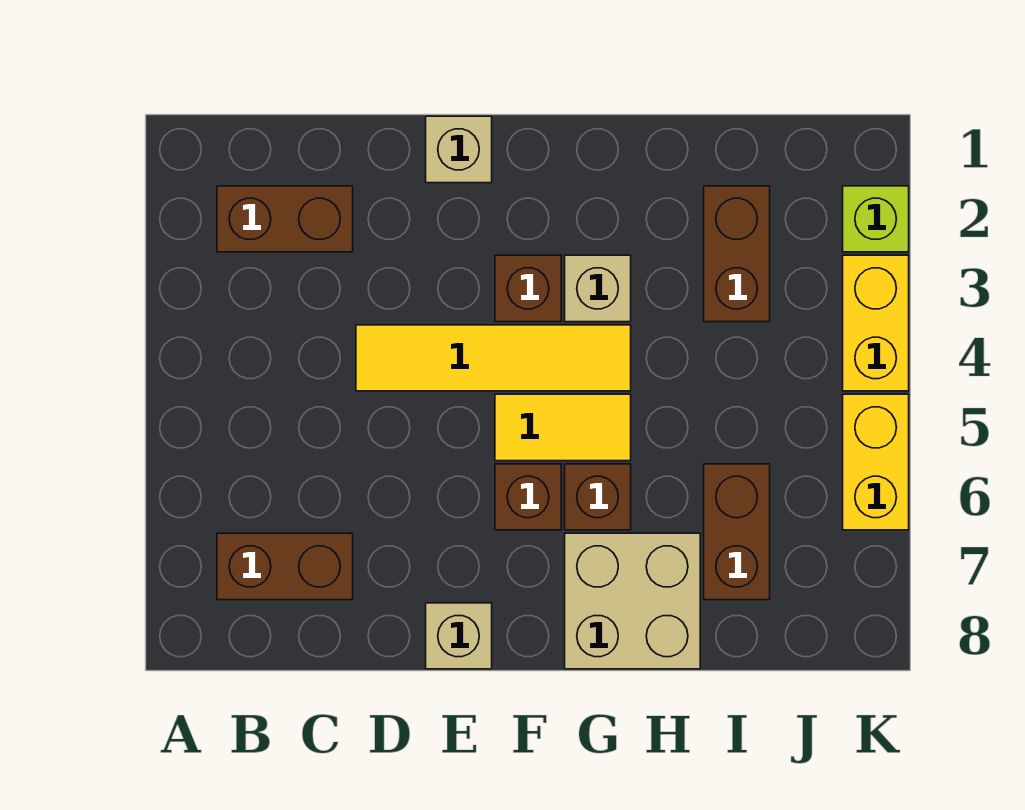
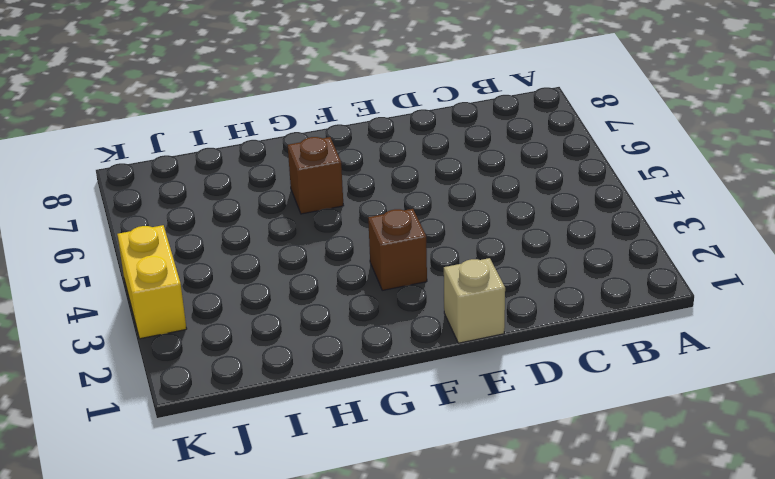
none -> brown 1x2 brick [217,186,353,252]
none -> brown 1x2 brick [217,533,353,600]
none -> yellow 1x4 tile [356,325,631,391]

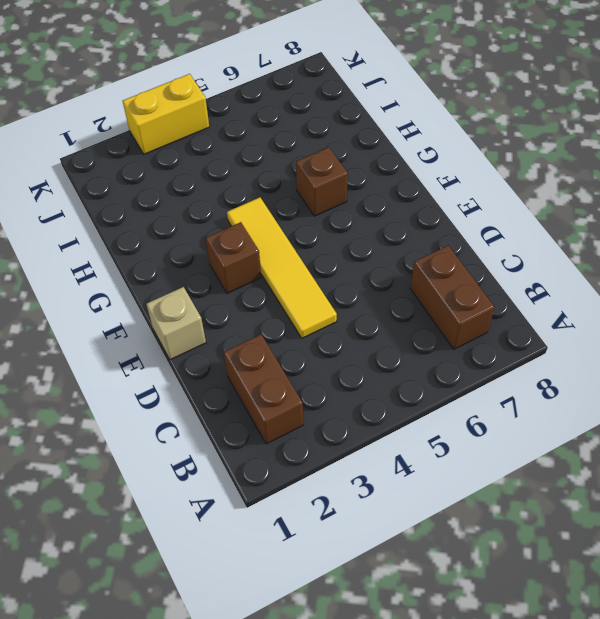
none -> tan 1x1 brick [426,603,492,669]
none -> yellow 1x2 tile [495,394,631,461]
none -> brown 1x1 brick [495,464,561,530]

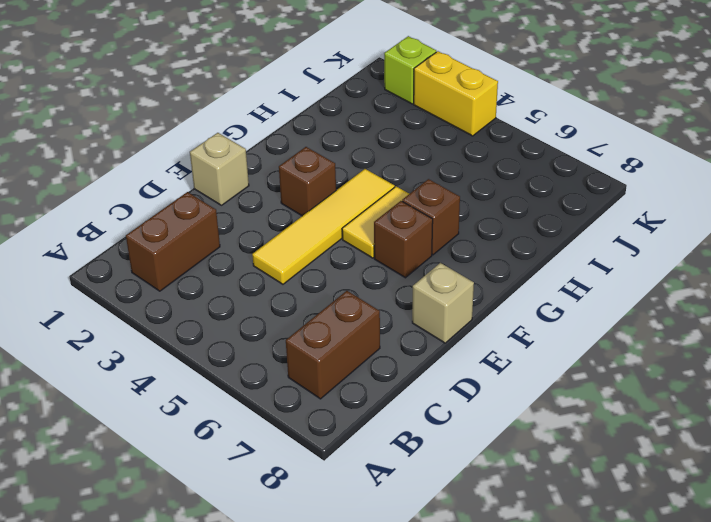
none -> tan 1x1 brick [565,255,631,322]
none -> tan 2x2 brick [565,533,700,669]
none -> brown 1x2 brick [704,186,770,322]

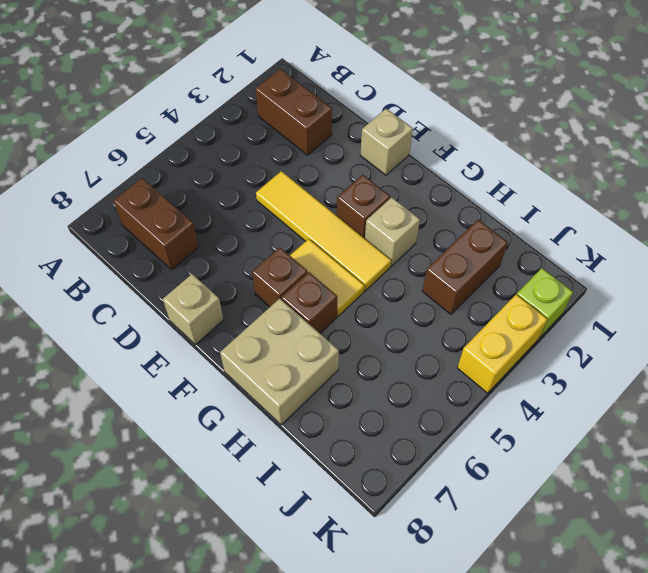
none -> brown 1x2 brick [704,464,770,600]
none -> yellow 1x2 brick [843,394,909,530]

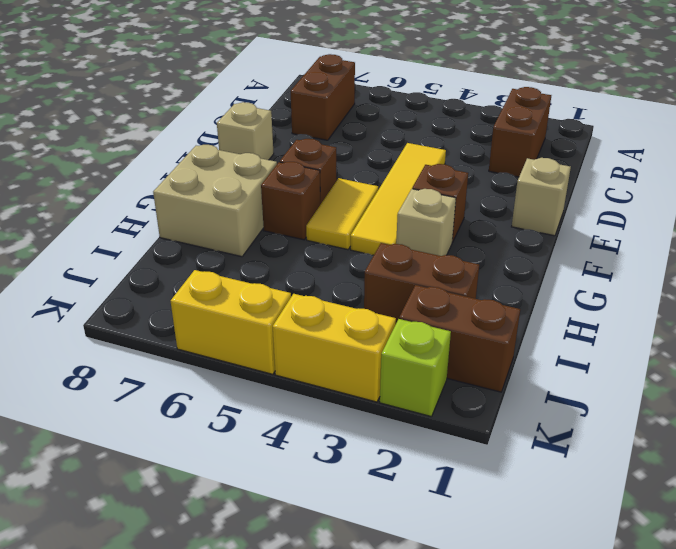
brown 1x2 brick [399,285,520,392] -> brown 1x2 brick moved to [704,464,770,600]

